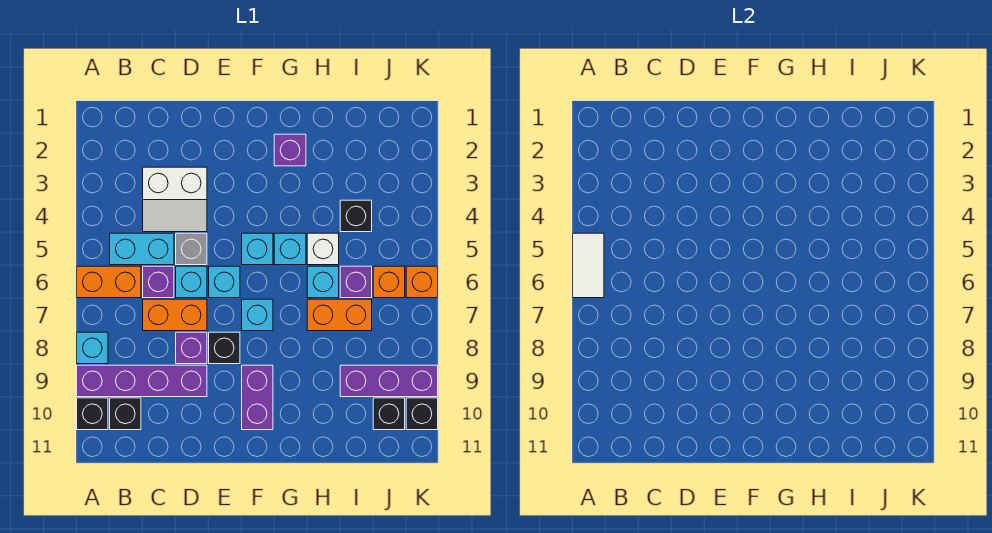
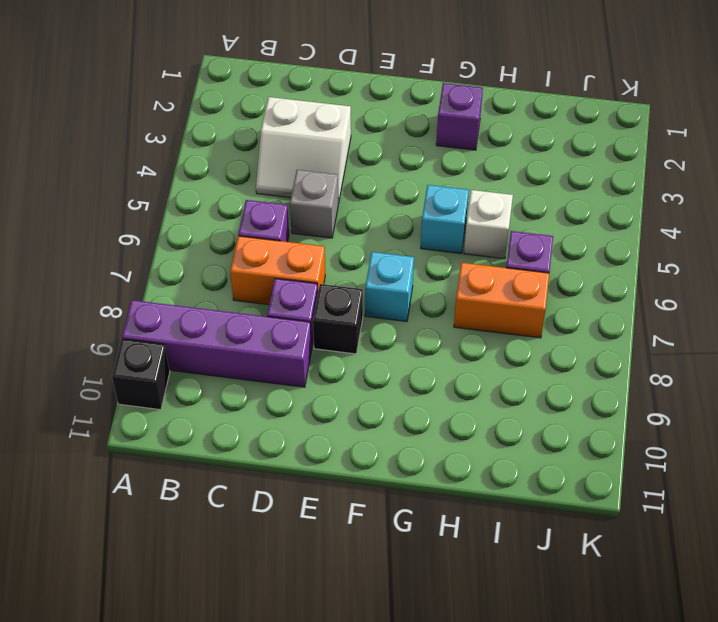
none -> orange 1x2 brick [77,266,141,298]
none -> cyan 1x1 brick [77,332,108,364]
none -> cyan 1x2 brick [110,233,174,265]
none -> black 1x1 brick [110,398,141,430]

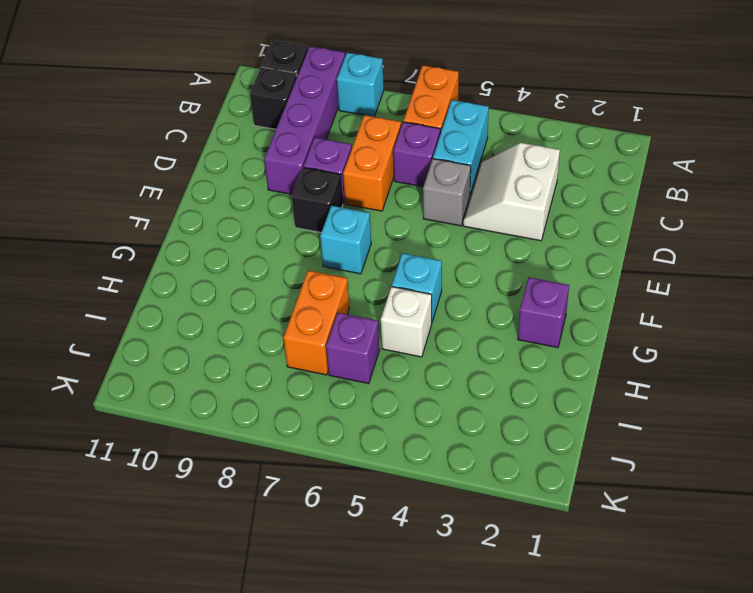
none -> cyan 1x1 brick [176,266,207,298]
none -> cyan 1x1 brick [209,266,240,298]
none -> cyan 1x1 brick [242,233,273,265]
none -> purple 1x2 brick [242,365,273,430]

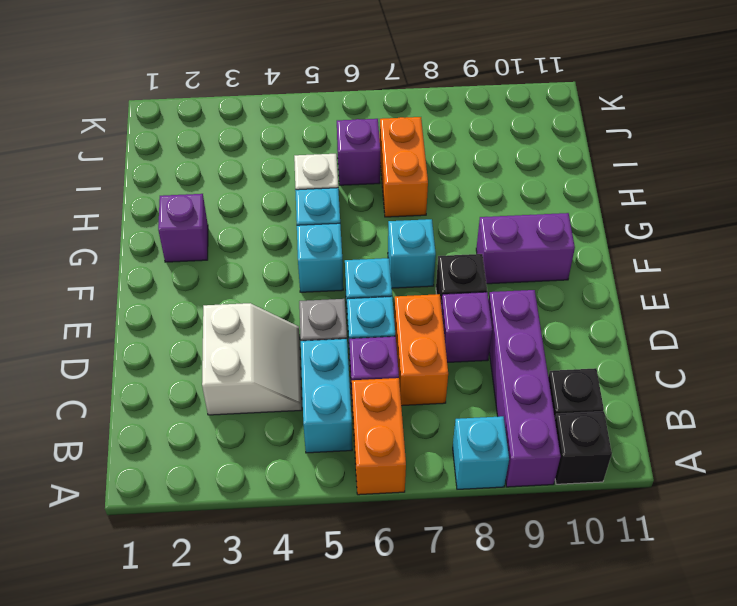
none -> cyan 1x1 brick [307,266,339,298]
none -> black 1x1 brick [340,200,372,232]
none -> purple 1x3 brick [340,365,438,397]
none -> orange 1x1 brick [373,266,405,298]

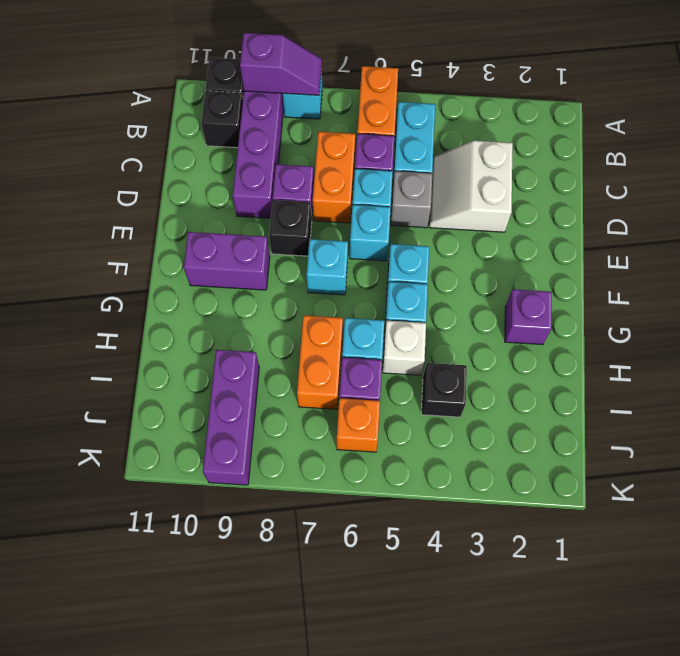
purple 1x2 slope [240,33,322,95] -> none
none -> black 1x1 brick [373,398,405,430]
none -> orange 1x1 brick [406,266,438,298]
none -> black 1x1 brick [406,398,438,430]
none -> white 1x2 tile [573,233,604,298]

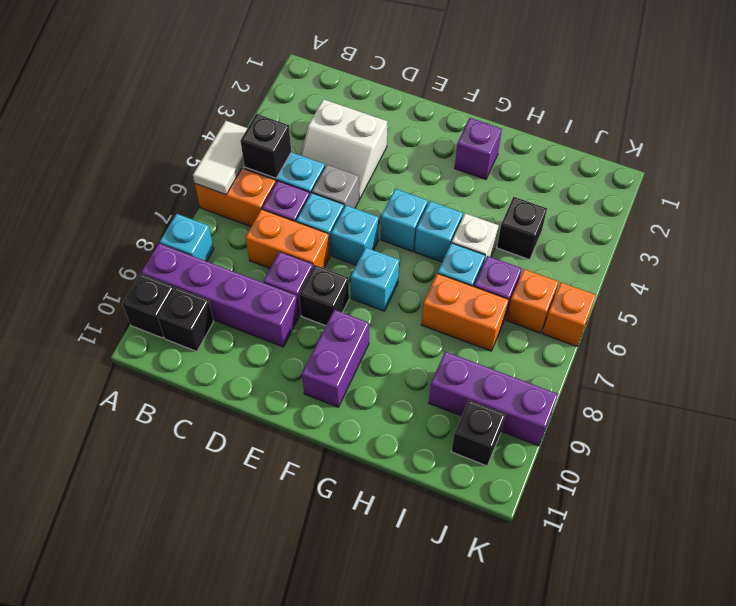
black 1x1 brick [241,114,291,178] -> black 1x1 brick moved to [406,398,438,430]

